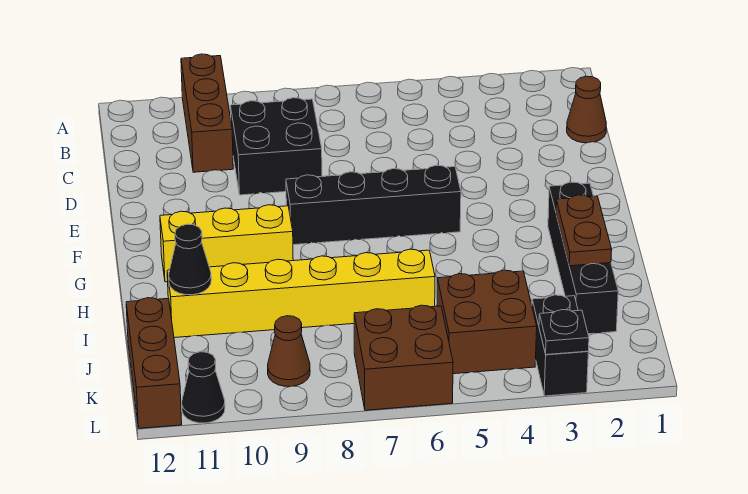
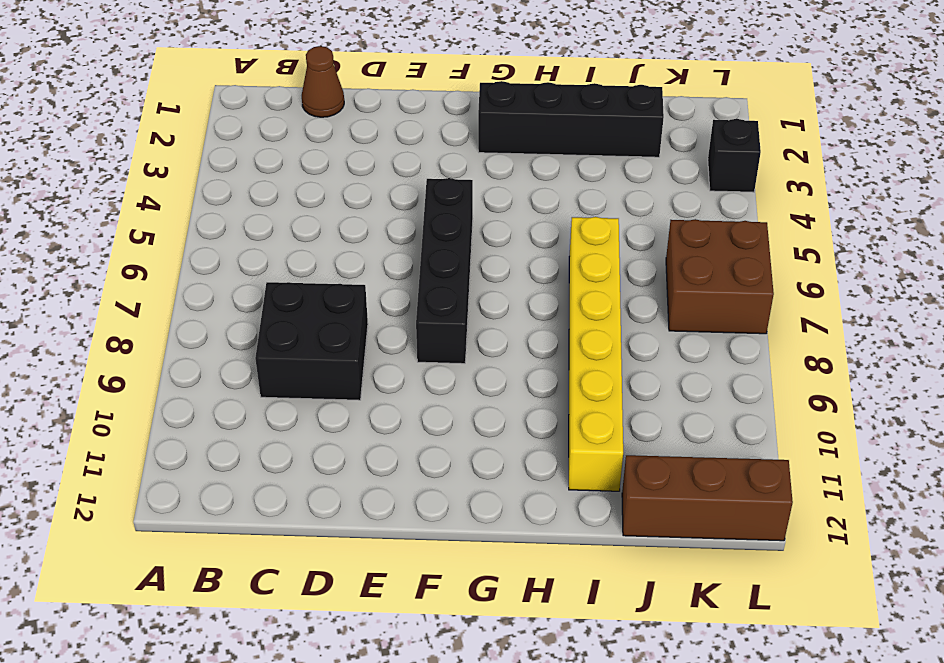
black 1x1 brick [708,119,761,192] -> black 1x2 brick [532,295,588,396]
none -> brown 1x3 brick [181,54,233,172]
none -> yellow 1x3 brick [160,205,293,282]
none -> brown 2x2 brick [437,270,537,374]

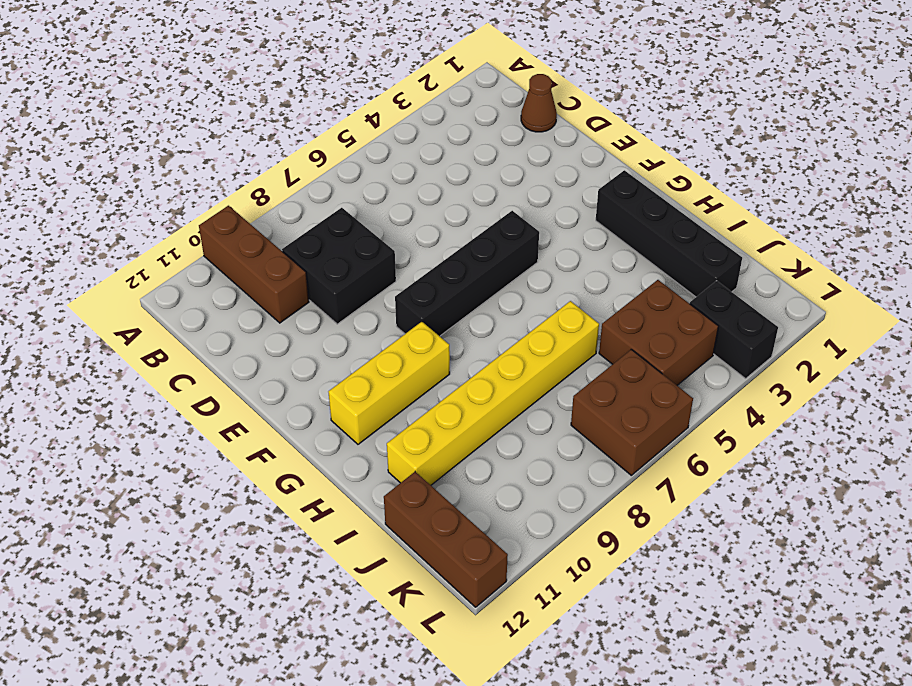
none -> brown 1x1 cone [268,316,310,387]
none -> black 1x1 cone [182,352,225,423]
none -> brown 1x2 plate [556,195,612,266]

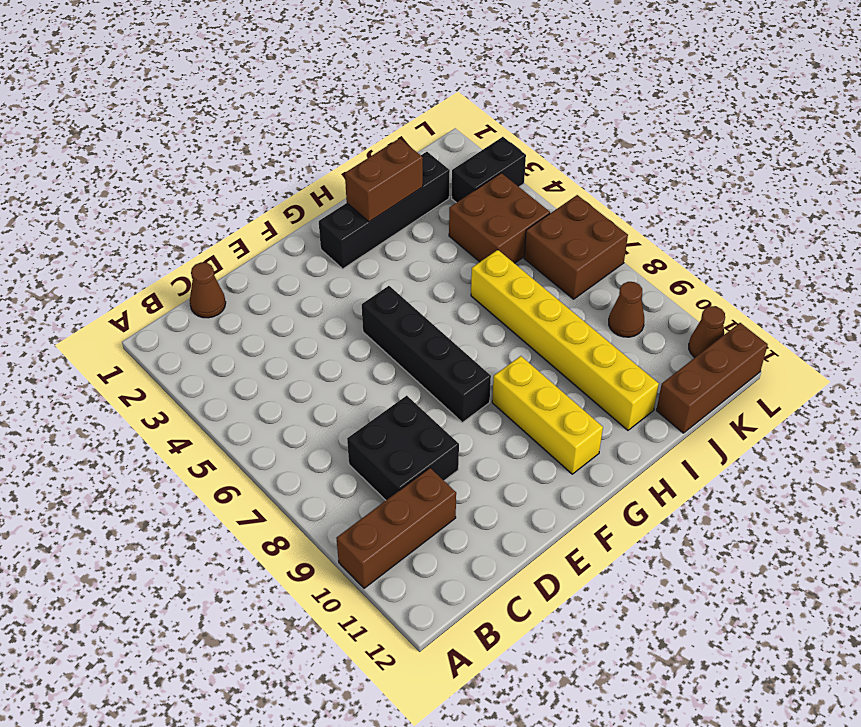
brown 1x2 brick [345,138,423,222] -> brown 1x2 plate [556,195,612,266]
brown 1x1 cone [689,306,725,358] -> black 1x1 cone [182,352,225,423]
none -> black 1x1 cone [169,224,211,295]
none -> black 1x1 plate [539,310,589,355]

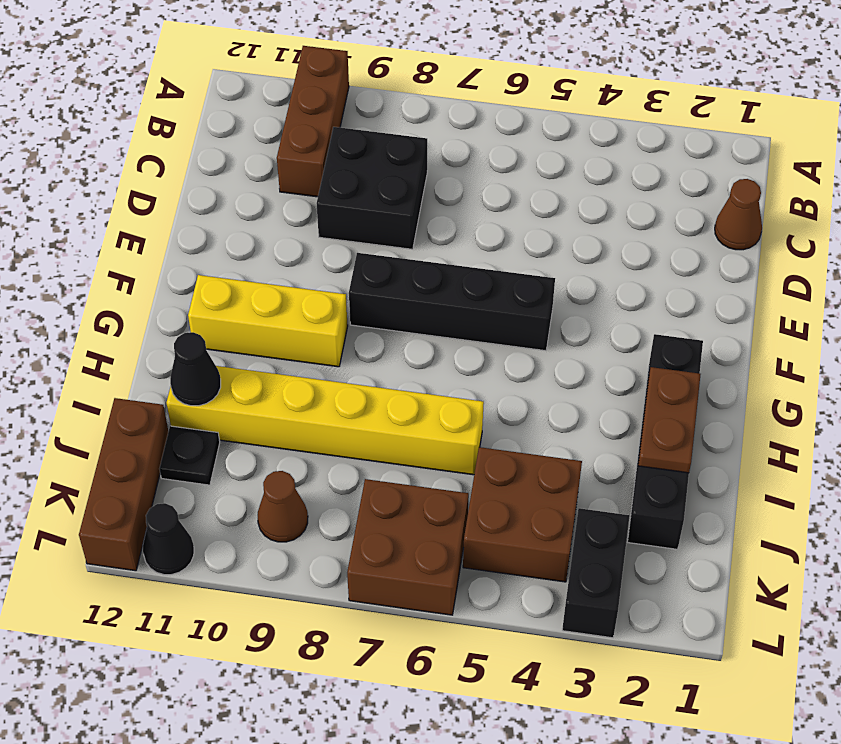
black 1x1 plate [160,426,220,485] -> black 1x1 plate moved to [539,310,589,355]

